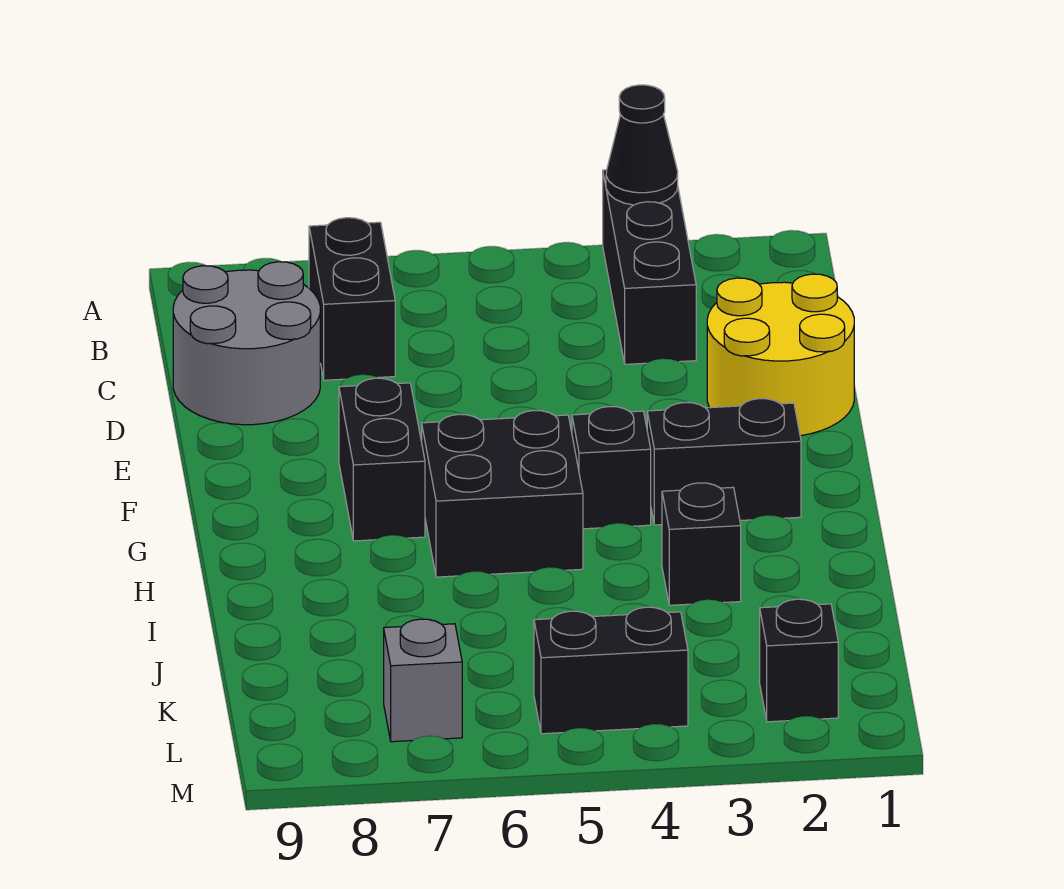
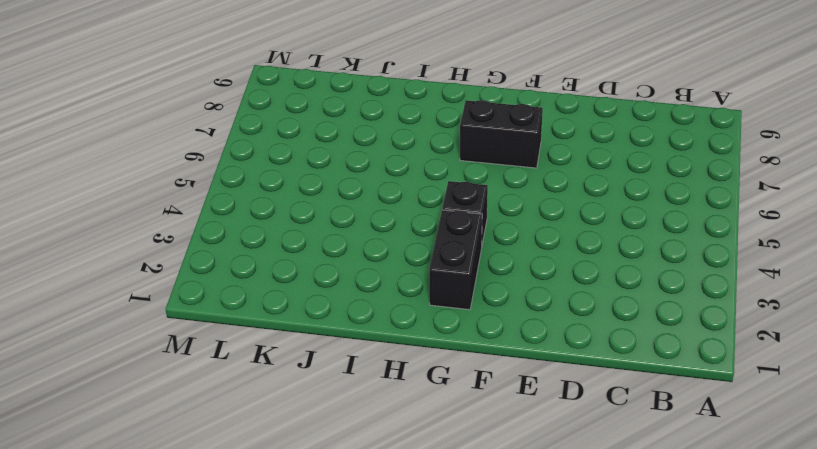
none -> black 1x3 brick [603,170,696,364]
none -> black 1x2 brick [309,218,395,380]
none -> grey 2x2 round brick [173,262,320,425]

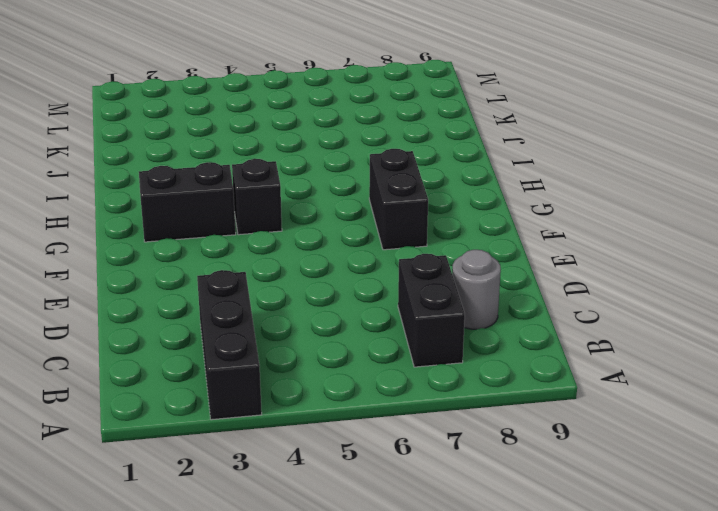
grey 1x1 round brick [452,250,501,329] -> grey 2x2 round brick [173,262,320,425]
none -> yellow 2x2 round brick [707,274,854,436]
none -> black 2x2 brick [422,410,583,577]
none -> black 1x1 brick [662,483,741,605]

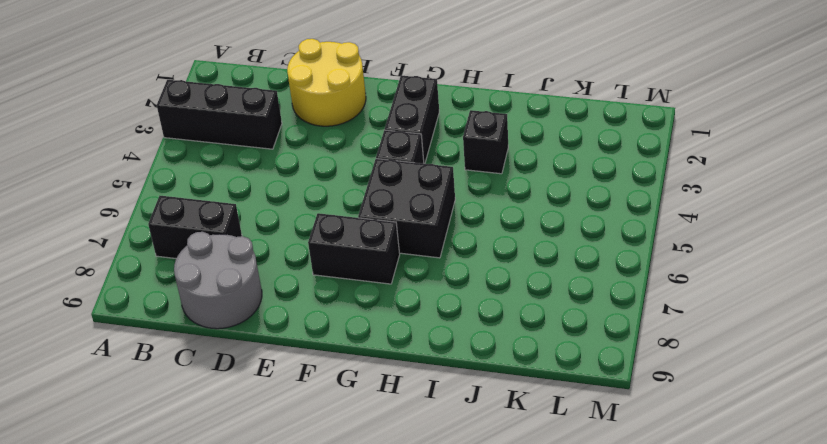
none -> black 1x1 brick [760,599,838,722]
none -> black 1x2 brick [534,607,688,734]
none -> grey 1x1 brick [384,619,462,742]

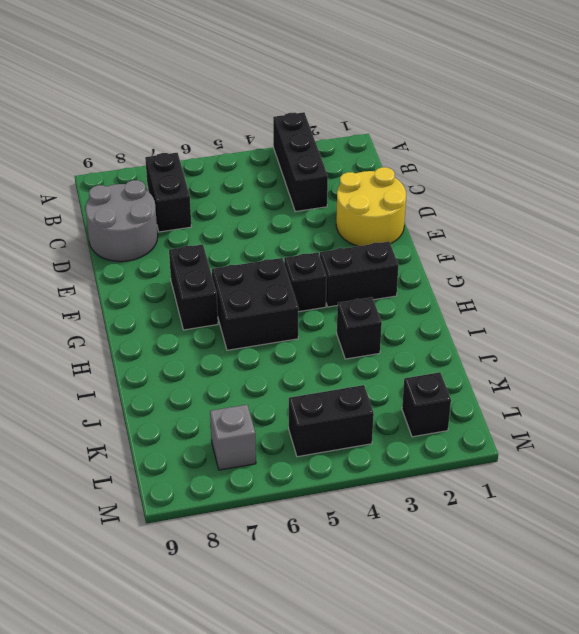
none -> black 1x1 cone [606,85,678,205]

